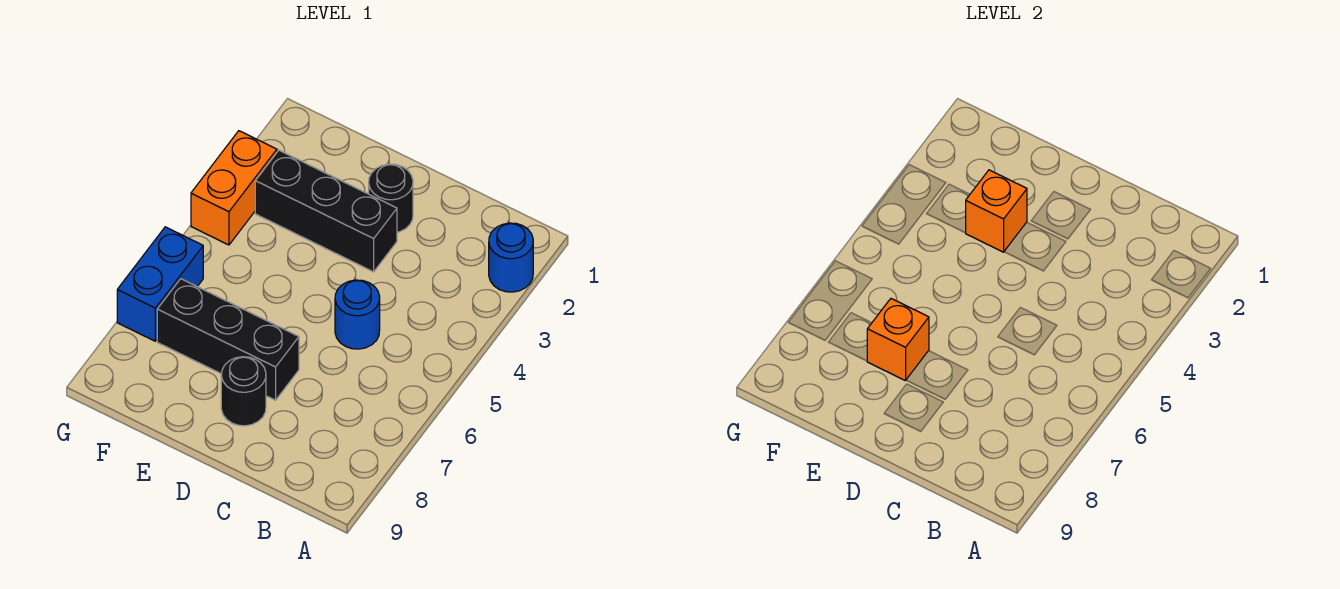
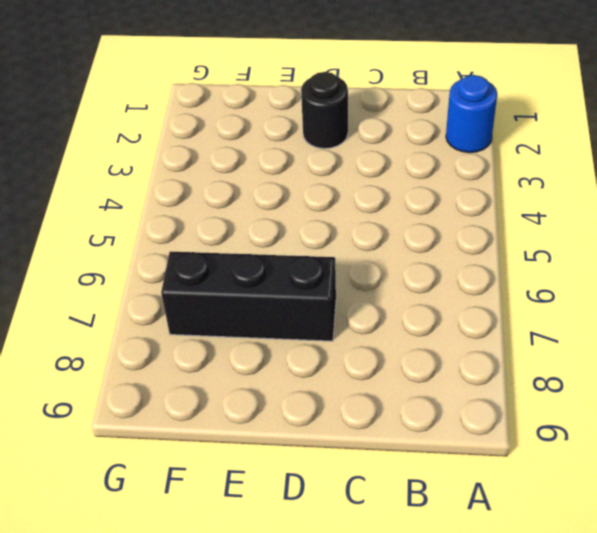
none -> blue 1x1 round brick [335,280,380,349]
none -> black 1x3 brick [255,150,397,272]

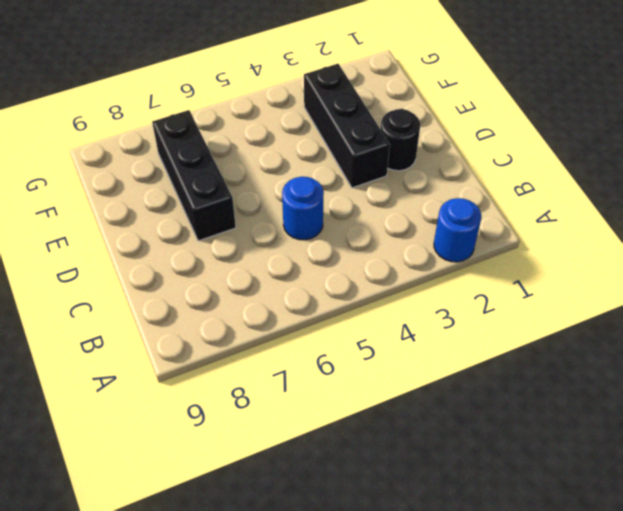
none -> black 1x1 round brick [221,357,266,426]
none -> orange 1x2 brick [191,131,277,245]

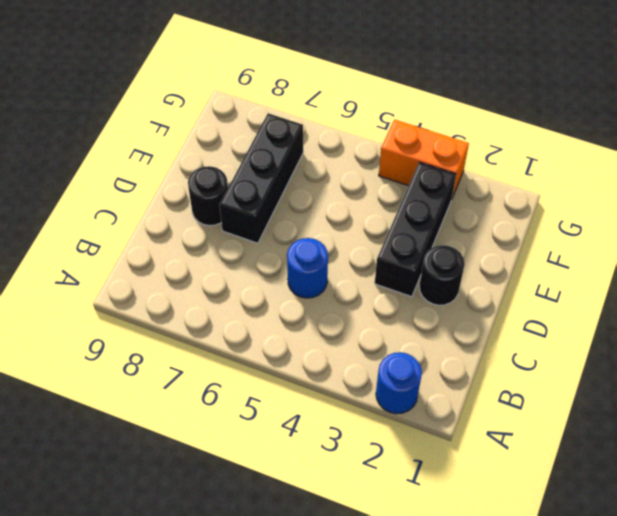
none -> blue 1x2 brick [117,227,203,341]
none -> orange 1x1 brick [966,170,1027,252]

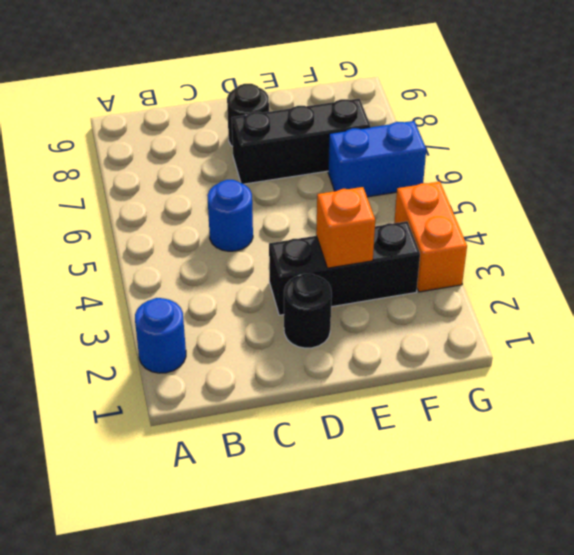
blue 1x2 brick [328,121,426,197] -> blue 1x2 brick turned to [117,227,203,341]
none -> orange 1x1 brick [867,299,929,381]

